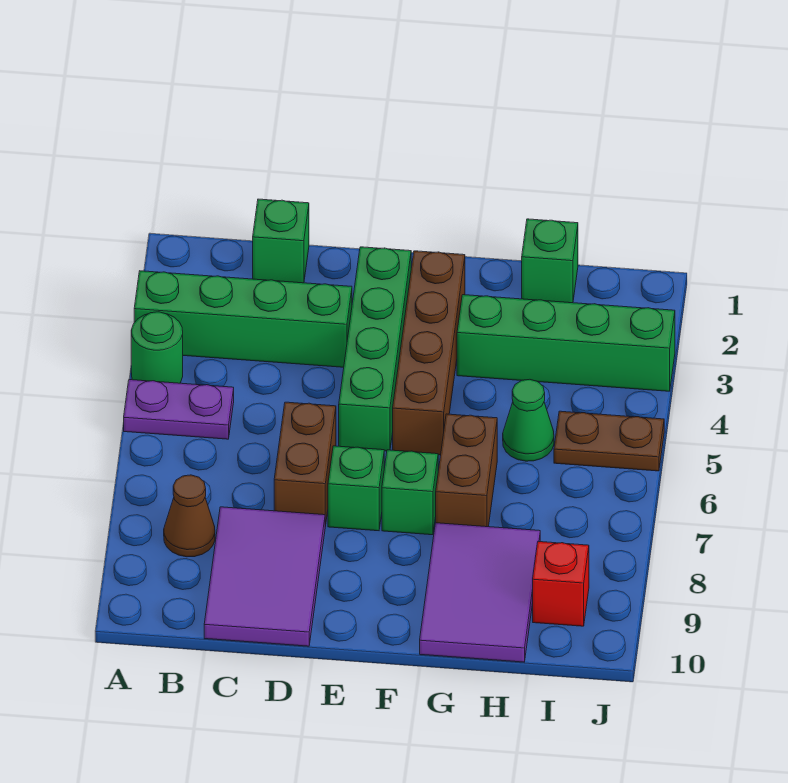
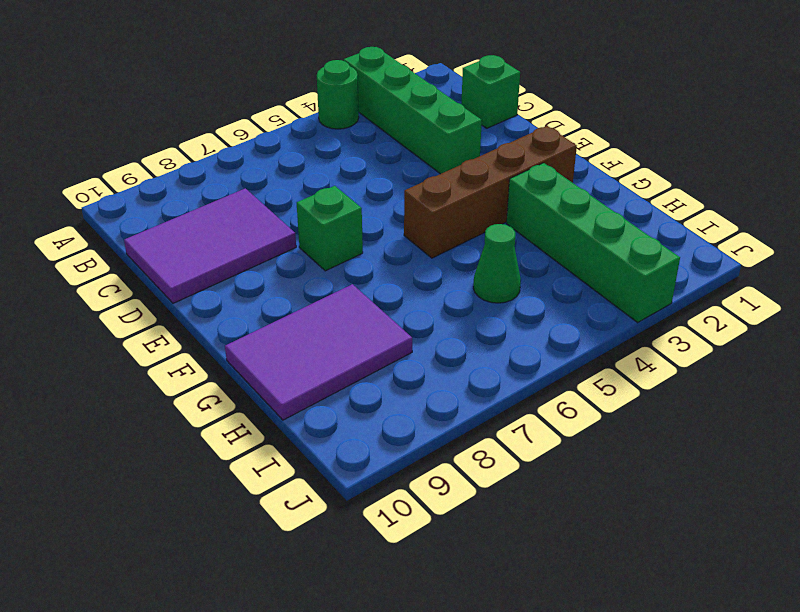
none -> purple 1x2 plate [124,380,234,439]
none -> brown 1x1 cone [164,475,215,557]
none -> brown 1x2 brick [274,402,336,526]

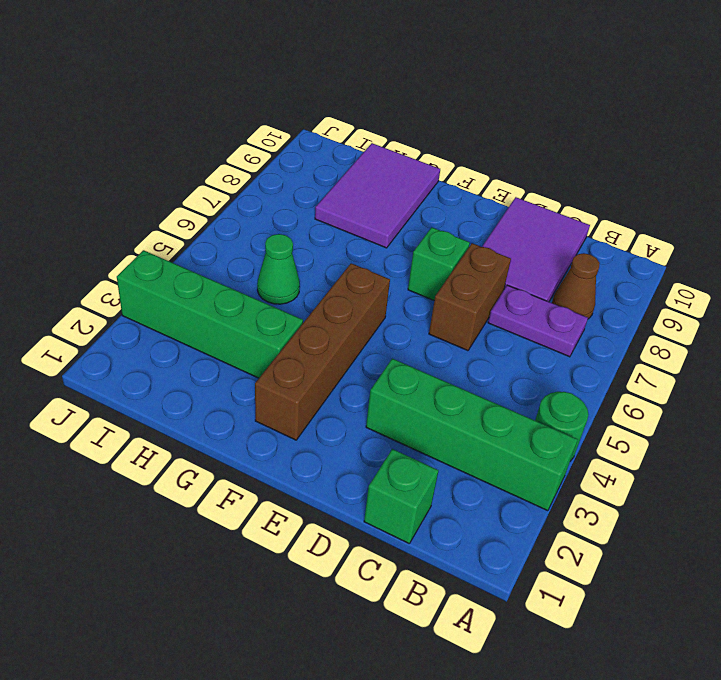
purple 1x2 plate [488,285,588,357] -> purple 1x2 plate moved to [124,380,234,439]
none -> green 1x4 brick [339,247,411,451]
none -> green 1x1 brick [382,450,438,535]
none -> brown 1x2 brick [436,414,497,527]

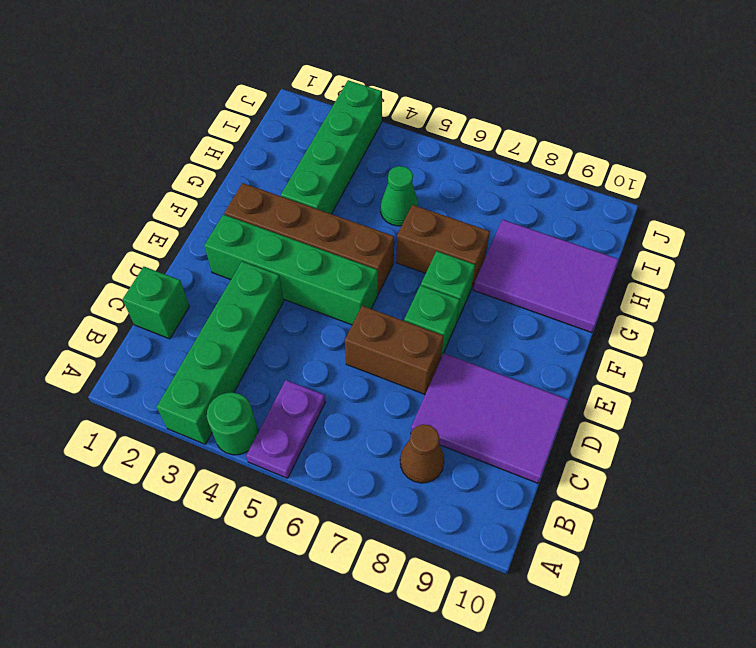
none -> green 1x1 brick [522,219,578,303]
none -> brown 1x2 plate [554,411,664,471]
none -> red 1x1 brick [533,542,589,626]

